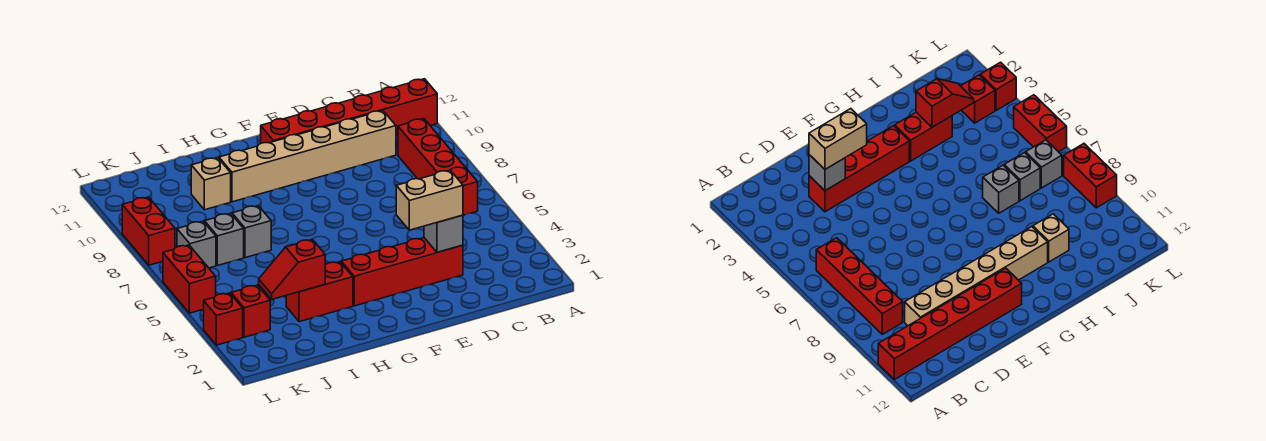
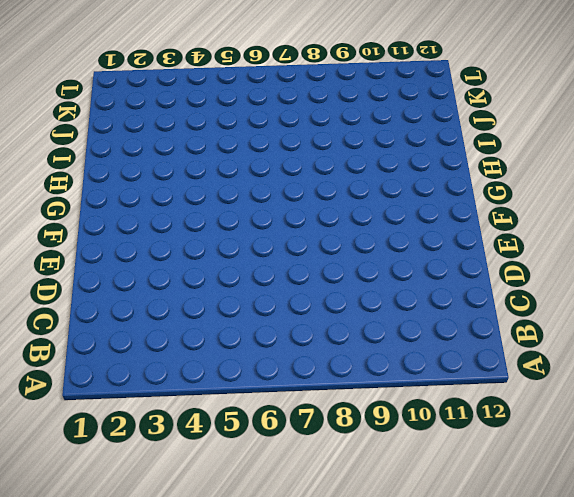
none -> red 1x6 brick [261,79,437,143]
none -> red 1x4 brick [398,119,478,215]
none -> tan 1x6 brick [219,111,396,202]

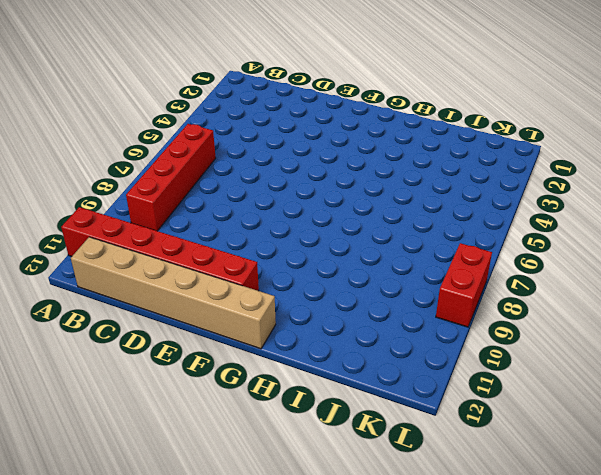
tan 1x6 brick [71,237,276,349] -> tan 1x6 brick moved to [219,111,396,202]
none -> red 1x4 brick [341,238,463,306]
none -> red 1x2 brick [286,262,353,322]
none -> grey 1x1 brick [232,206,271,258]

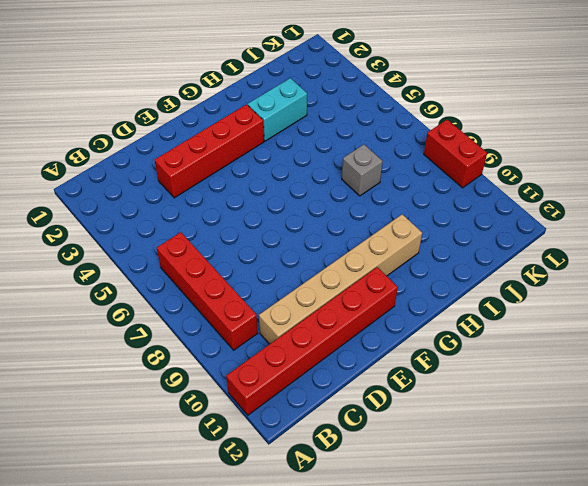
cyan 1x2 brick [248,78,307,141] -> red 1x2 brick [286,262,353,322]
none -> tan 1x1 brick [191,158,231,210]
none -> grey 1x1 brick [205,213,244,266]
none -> red 1x1 brick [231,285,270,337]

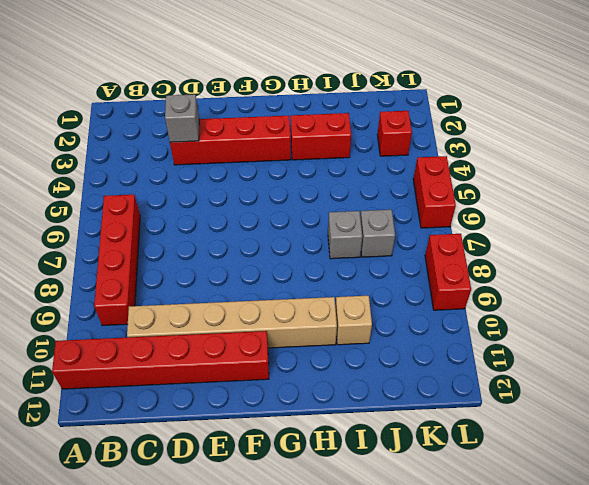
none -> grey 1x1 brick [177,221,216,268]
none -> red 1x1 brick [204,293,243,345]
none -> red 1x2 slope [259,239,325,299]

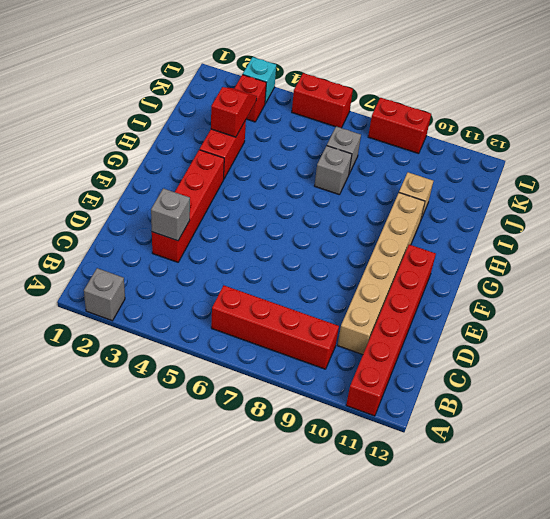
grey 1x1 brick [84,268,125,321] -> grey 1x1 brick moved to [177,221,216,268]
cyan 1x1 brick [243,57,276,103] -> red 1x1 brick [204,293,243,345]
none -> tan 1x2 brick [396,170,463,230]

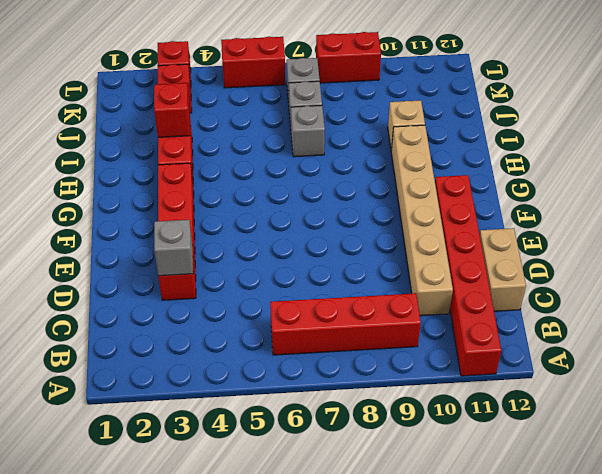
tan 1x2 brick [480,228,526,311] -> tan 1x2 brick moved to [396,170,463,230]

